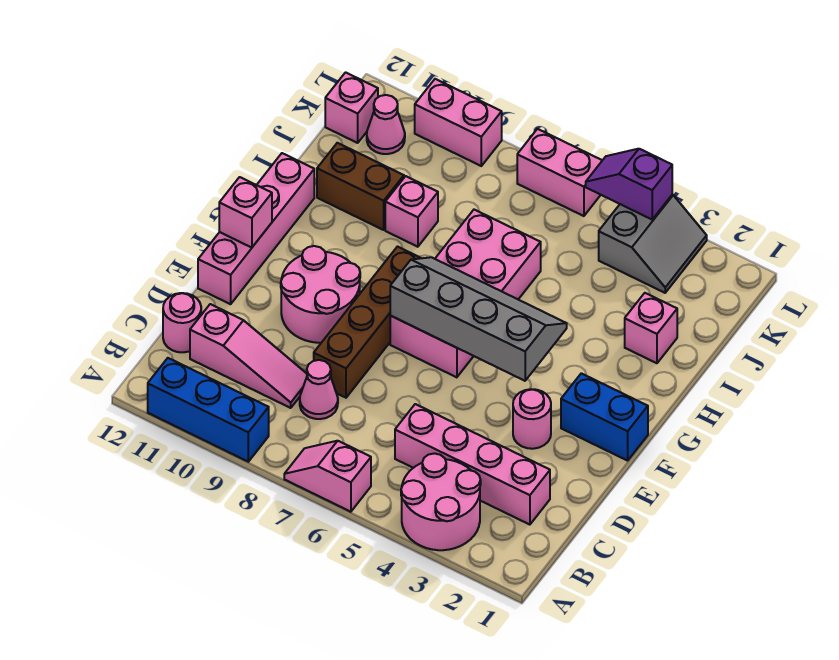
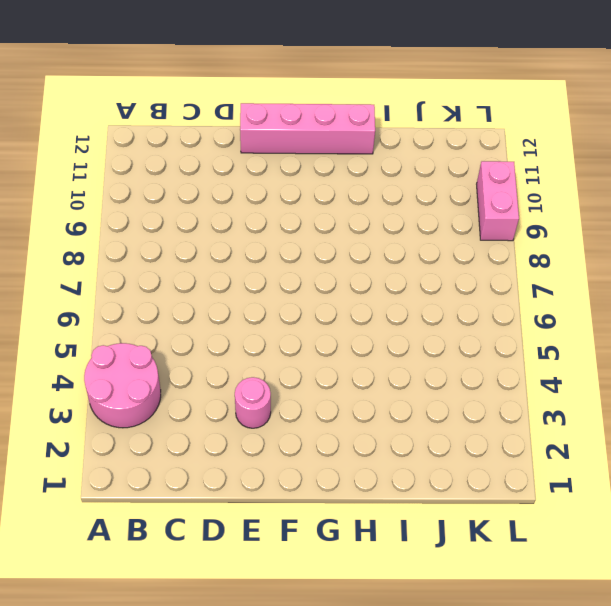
none -> pink 1x2 slope [284,441,371,512]
none -> blue 1x3 brick [148,358,269,462]
none -> pink 1x4 brick [395,404,550,525]

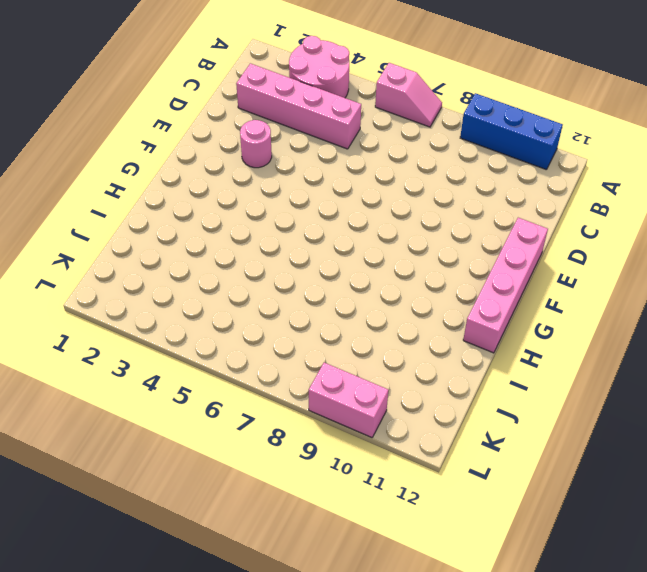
none -> pink 1x1 cone [300,360,338,419]
none -> pink 1x3 slope [190,304,307,408]
none -> pink 1x1 round brick [163,293,201,352]

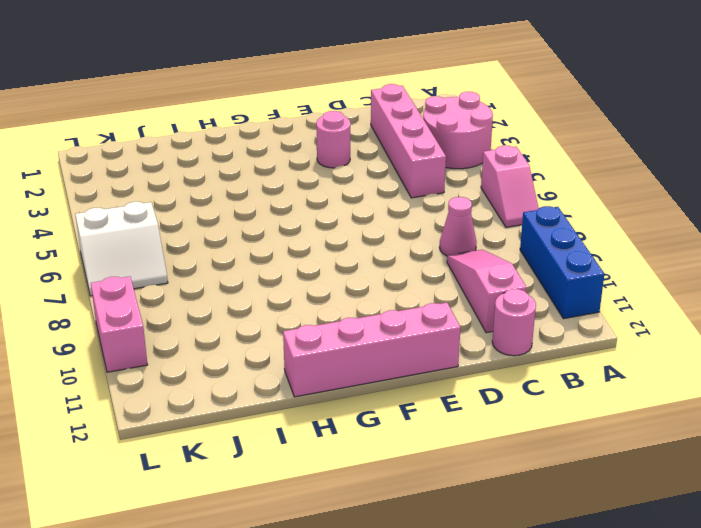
white 2x2 slope [75,202,168,296] -> pink 1x2 brick [517,129,602,216]
none -> brown 1x4 brick [314,247,420,398]
none -> pink 2x2 round brick [281,246,360,343]
none -> blue 1x2 brick [561,373,648,461]

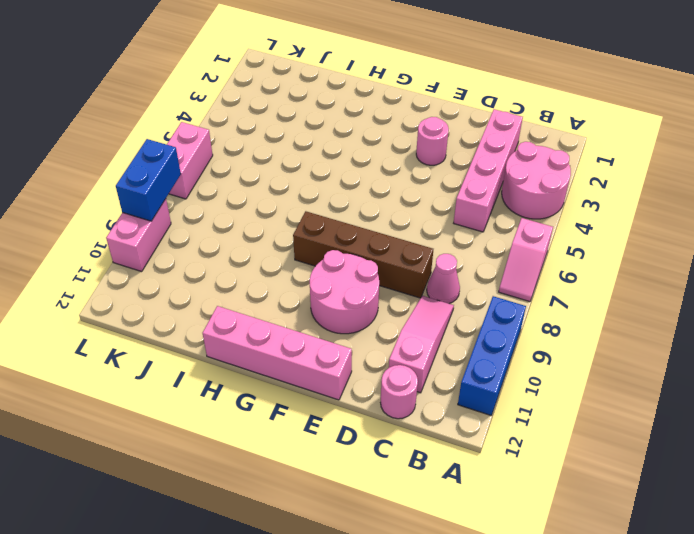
blue 1x2 brick [116,139,181,221] -> blue 1x2 brick moved to [561,373,648,461]
none -> pink 2x4 brick [390,210,541,377]
none -> pink 1x1 brick [625,293,677,363]
none -> pink 1x1 brick [385,176,438,247]

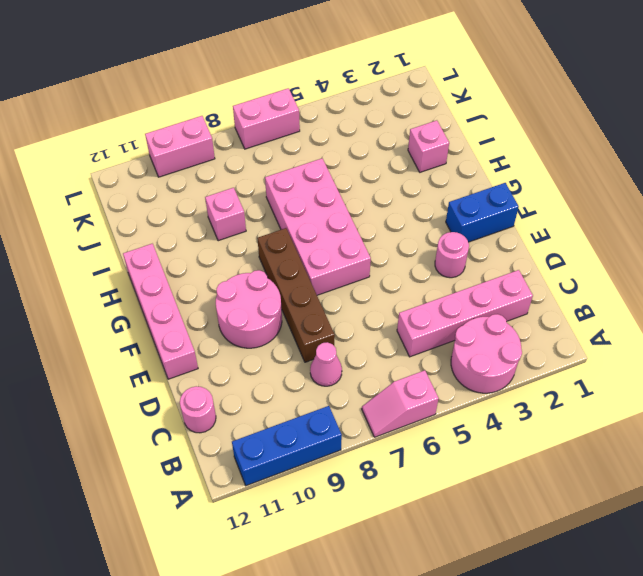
none -> pink 1x3 slope [190,304,307,408]
none -> brown 1x2 brick [317,143,404,230]
none -> grey 2x2 slope [599,195,707,293]

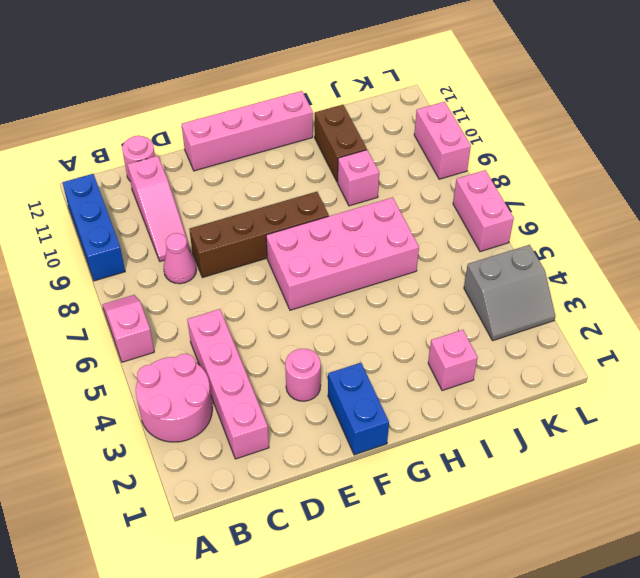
none -> pink 2x2 round brick [281,246,360,343]
none -> pink 1x1 cone [367,95,405,154]
none -> pink 1x1 brick [325,72,378,143]

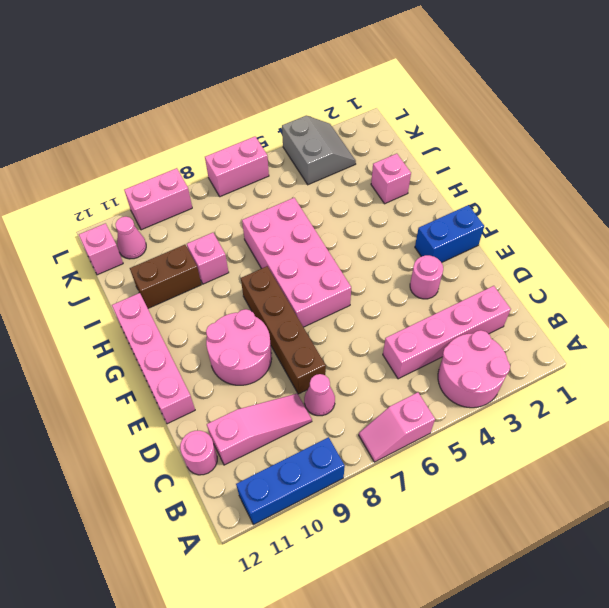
none -> grey 2x4 slope [390,257,567,381]
none -> pink 1x1 brick [219,177,272,248]
none -> purple 1x2 slope [586,149,672,219]

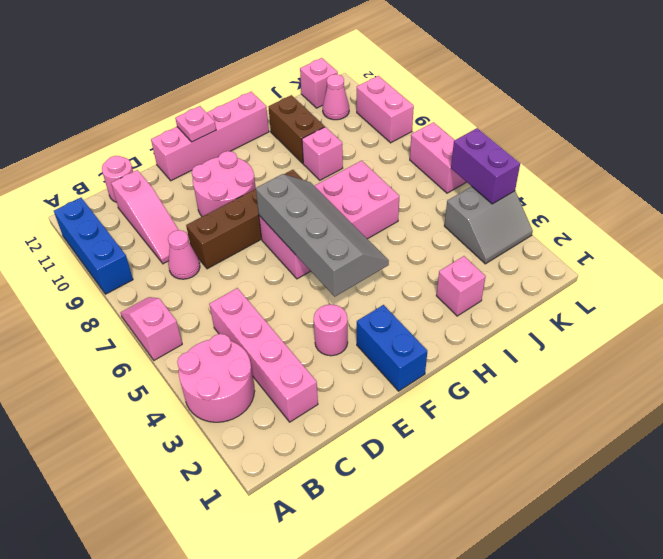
pink 1x1 plate [175,106,216,142] -> pink 1x1 brick [219,177,272,248]
purple 1x2 brick [451,128,520,204] -> purple 1x2 slope [586,149,672,219]

